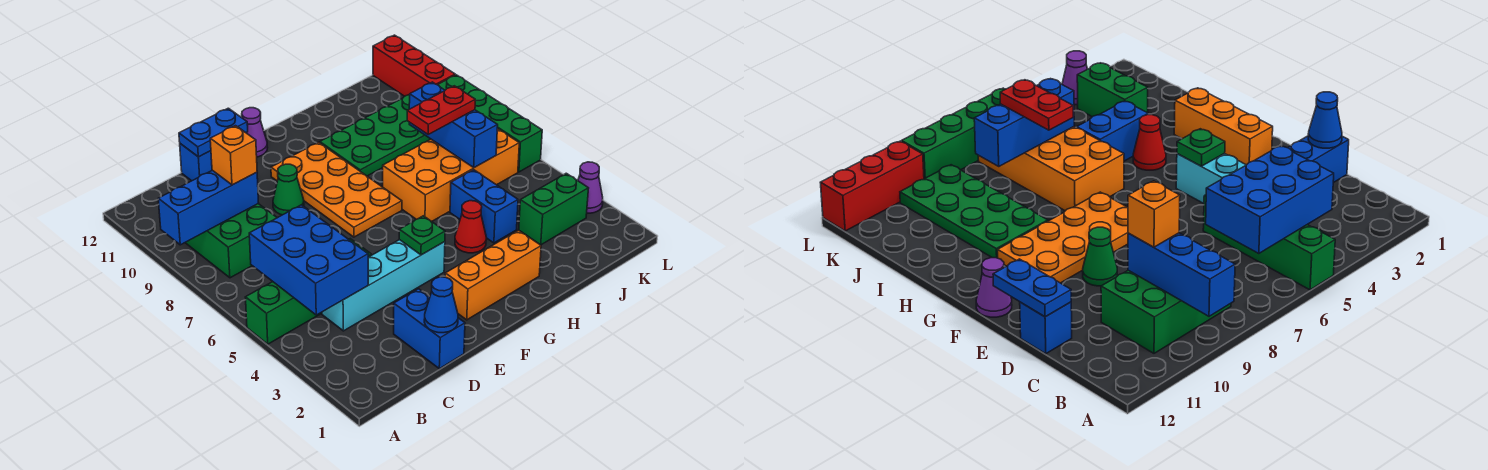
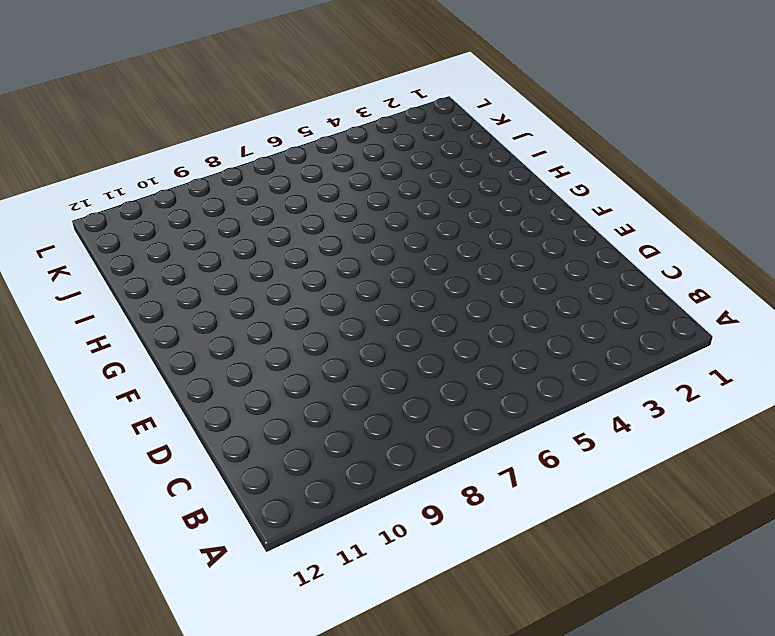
none -> green 1x4 brick [245,239,371,344]
none -> green 2x3 brick [185,204,277,278]
none -> cyan 1x4 brick [322,240,445,331]

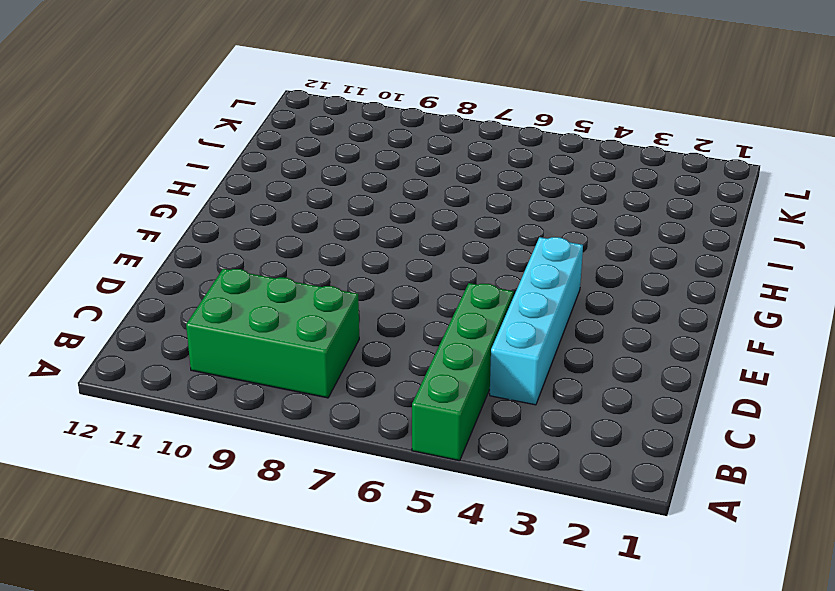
none -> blue 1x2 brick [394,289,465,369]
none -> blue 1x1 brick [180,144,212,181]
none -> green 1x1 cone [273,164,304,215]

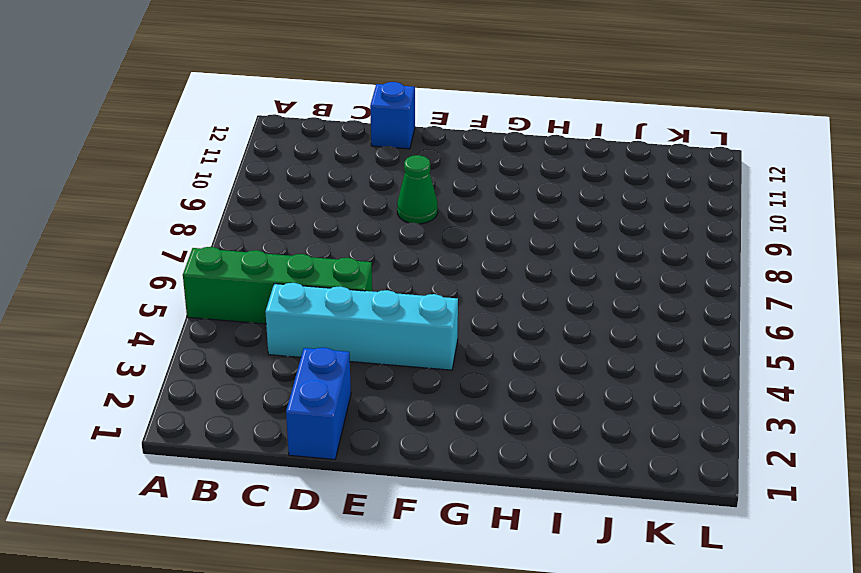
none -> green 2x3 brick [185,204,277,278]
none -> orange 1x3 brick [445,230,541,320]
none -> orange 2x4 plate [271,142,402,237]

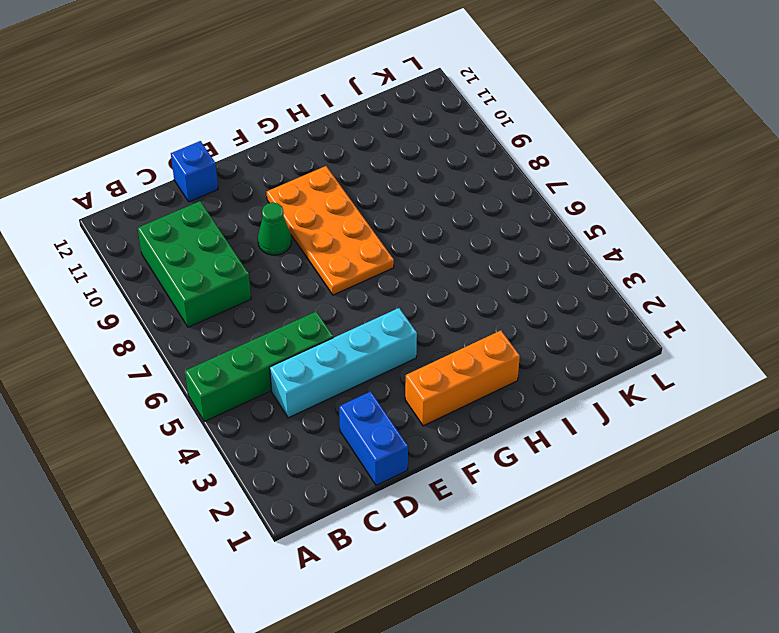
none -> purple 1x1 cone [242,108,268,157]
none -> red 1x1 cone [455,201,486,253]
none -> orange 2x4 brick [383,128,519,221]

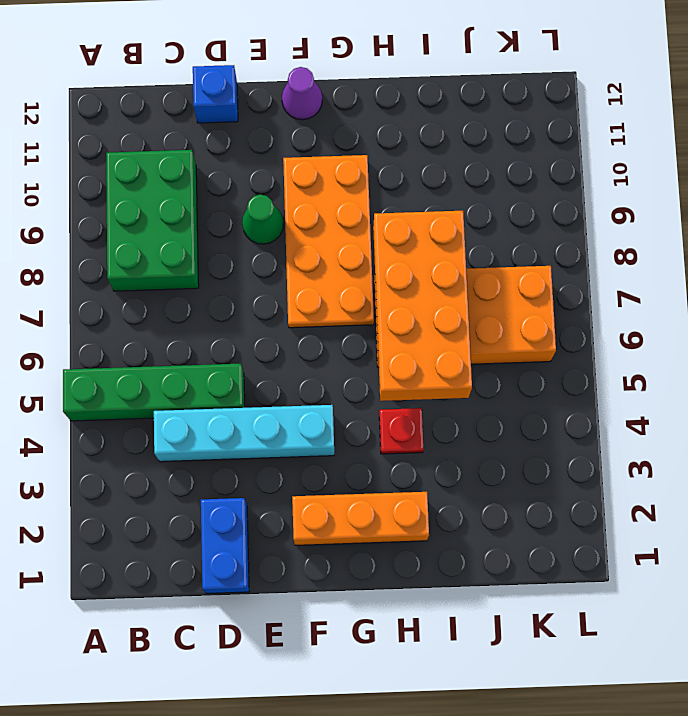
red 1x1 plate [379,408,424,454] -> red 1x1 cone [455,201,486,253]
orange 2x4 brick [373,211,472,401] -> none
none -> green 2x4 plate [320,95,430,176]
none -> blue 1x2 brick [450,170,518,243]
none -> green 1x2 brick [519,173,589,245]

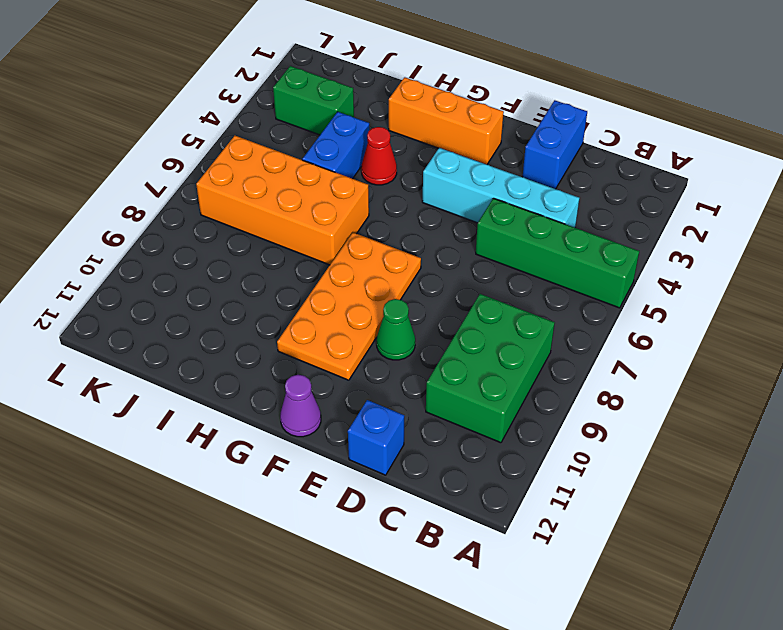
none -> green 2x4 plate [320,95,430,176]
none -> purple 1x1 cone [578,162,603,213]
none -> green 1x4 brick [438,75,542,172]

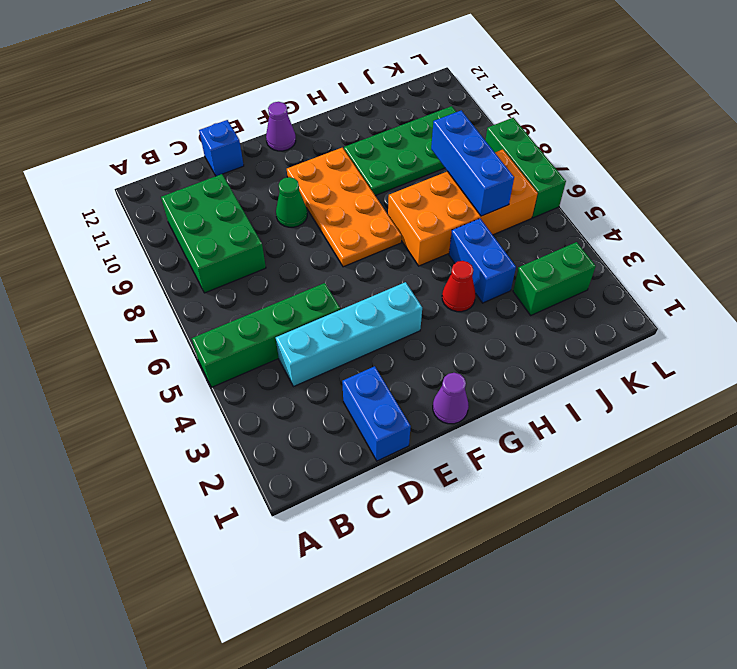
purple 1x1 cone [433,373,469,424] -> purple 1x1 cone moved to [578,162,603,213]
green 1x3 brick [485,118,566,218] -> green 1x4 brick [438,75,542,172]
none -> orange 1x3 brick [445,230,541,320]
none -> red 1x3 brick [373,35,455,96]
none -> blue 1x3 brick [158,170,258,245]

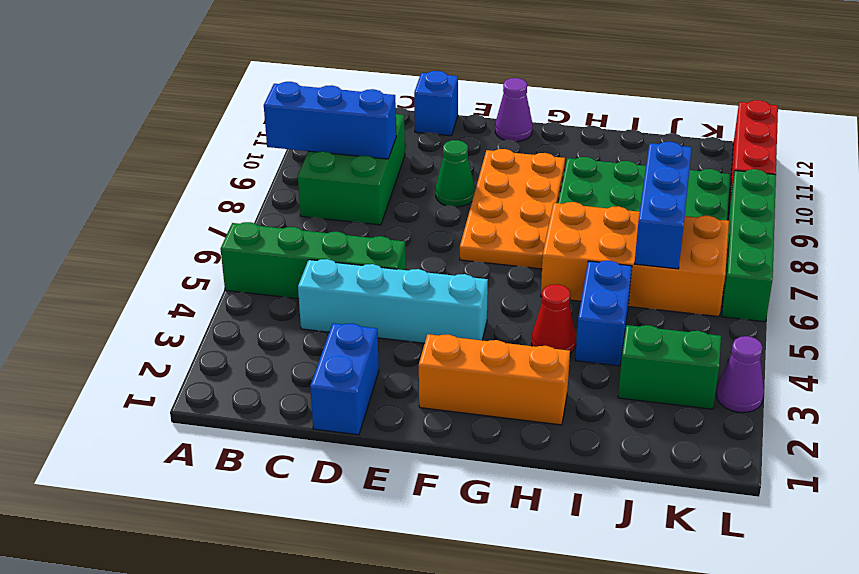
none -> blue 2x3 brick [249,205,368,315]
none -> blue 1x1 cone [424,277,458,333]
none -> blue 1x2 plate [179,108,248,157]

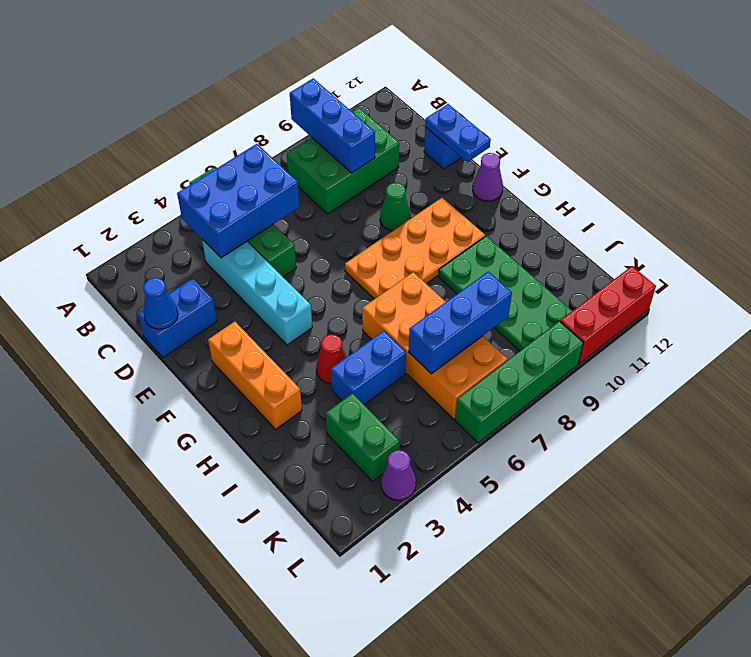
none -> green 1x1 plate [399,216,445,255]
none -> orange 1x1 brick [210,126,257,185]
none -> red 1x2 plate [407,86,475,134]

